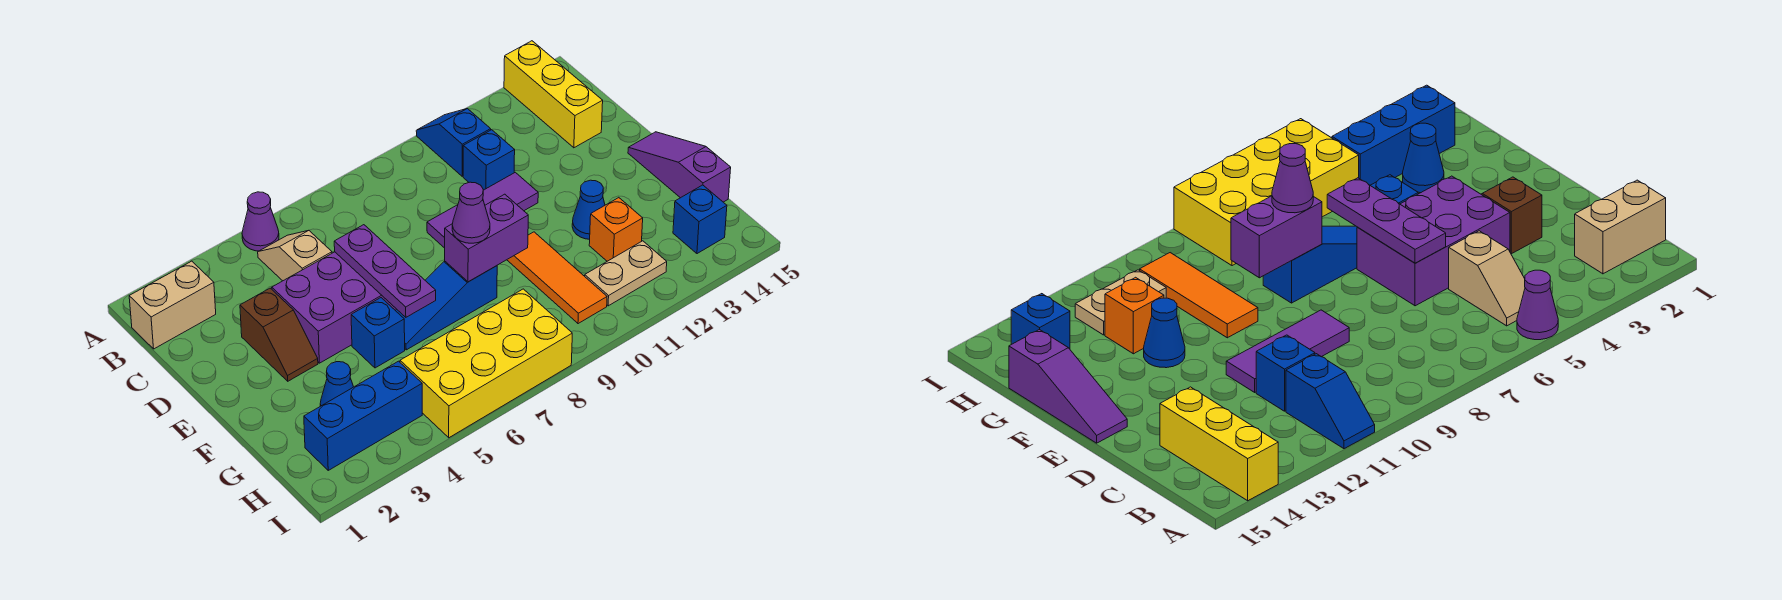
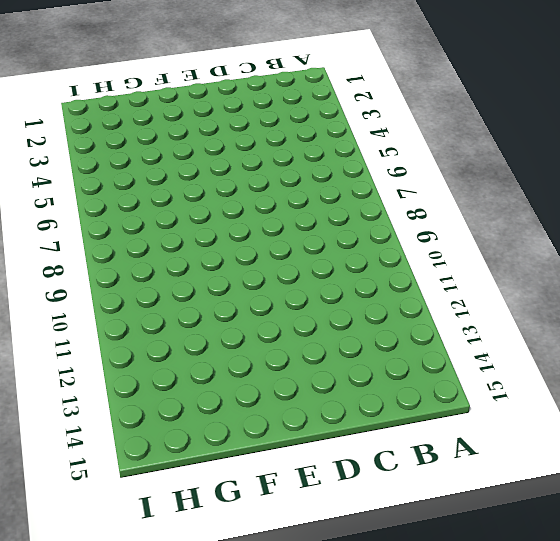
none -> purple 1x1 cone [242,192,279,251]
none -> blue 1x2 slope [416,109,491,176]
none -> yellow 1x3 brick [504,41,603,148]

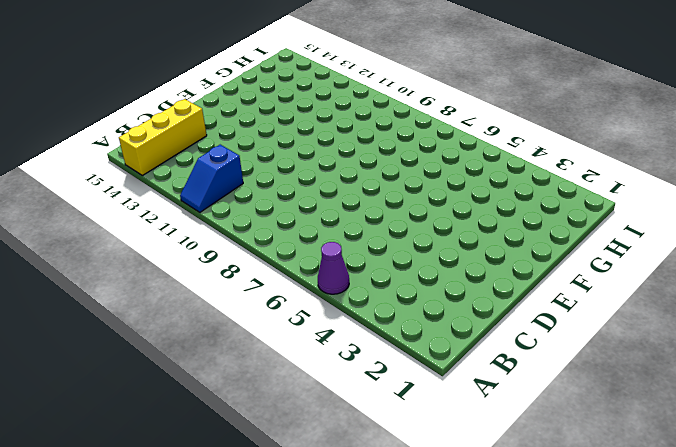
none -> tan 1x2 brick [129,261,216,349]
none -> tan 1x2 slope [258,230,332,281]
none -> blue 1x1 brick [463,130,515,190]

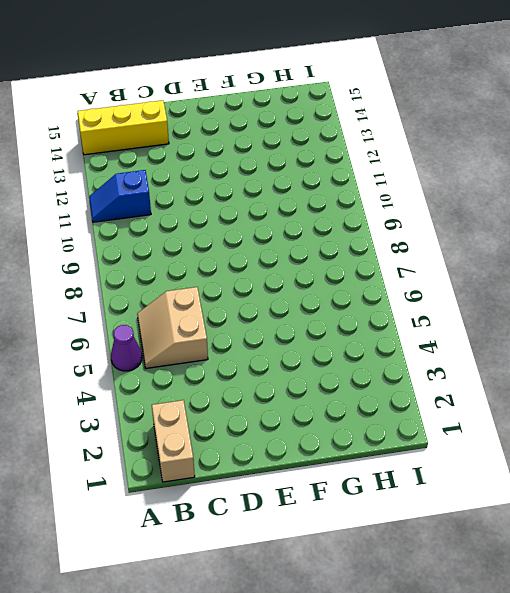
tan 2x2 slope [137,287,208,368] -> tan 1x2 slope [258,230,332,281]
none -> blue 1x1 brick [463,130,515,190]
none -> brown 1x2 slope [240,288,318,381]
none -> purple 2x3 brick [272,252,396,363]

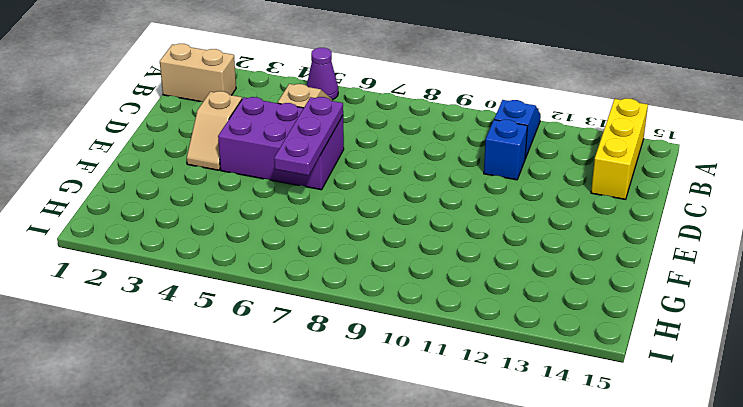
tan 1x2 slope [187,91,242,170] -> brown 1x2 slope [240,288,318,381]
none -> purple 1x3 tile [427,172,538,248]
none -> purple 1x3 slope [628,132,731,202]
none -> blue 1x1 brick [351,298,405,368]

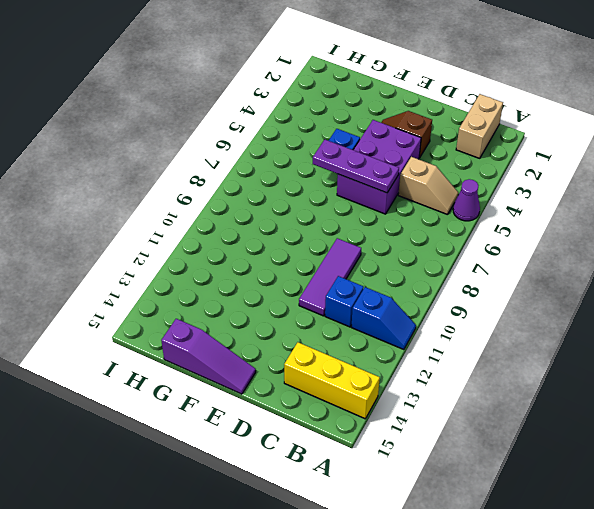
none -> blue 1x3 slope [395,261,497,350]
none -> orange 1x3 tile [507,232,607,324]
none -> blue 1x1 cone [572,180,605,239]

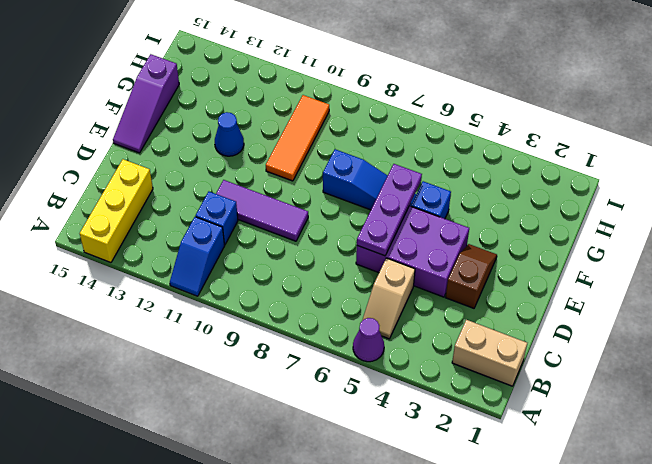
none -> blue 1x1 cone [320,362,353,406]
none -> orange 1x1 brick [589,198,643,261]
none -> blue 1x3 brick [304,361,422,470]

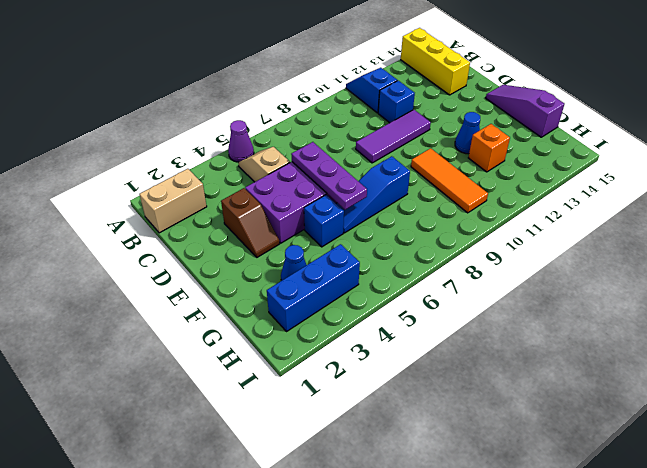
none -> yellow 2x4 brick [400,289,572,438]
none -> tan 1x2 plate [585,241,667,306]
none -> blue 1x1 brick [673,185,727,254]

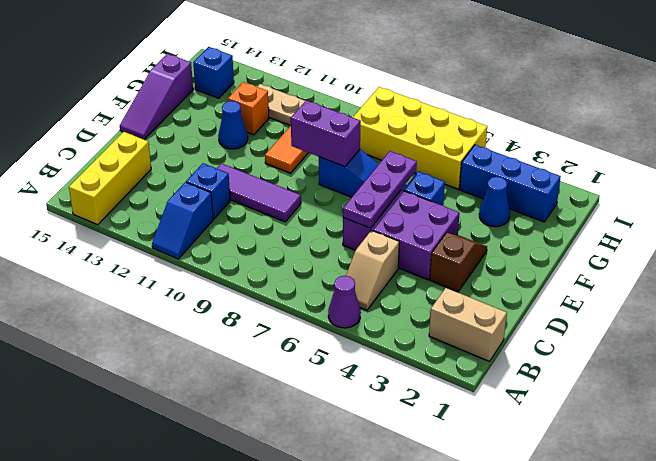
none -> purple 1x1 cone [452,182,490,243]

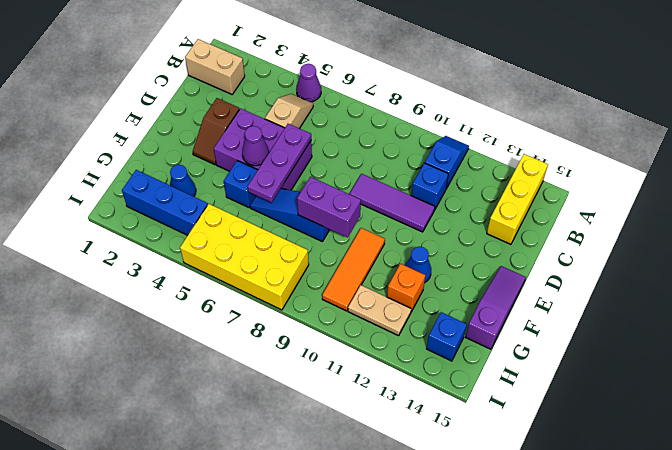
purple 1x1 cone [242,126,269,166] -> purple 1x1 cone moved to [452,182,490,243]

